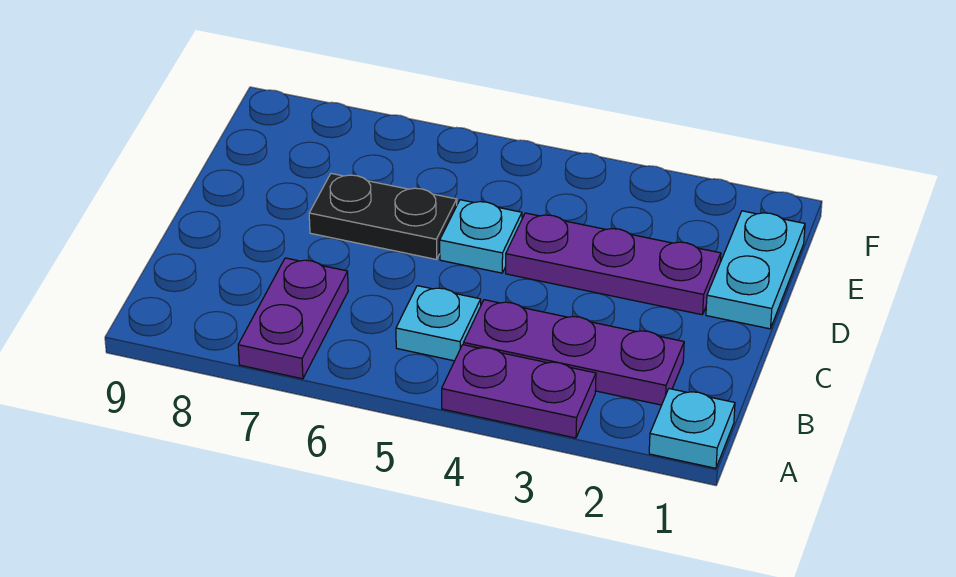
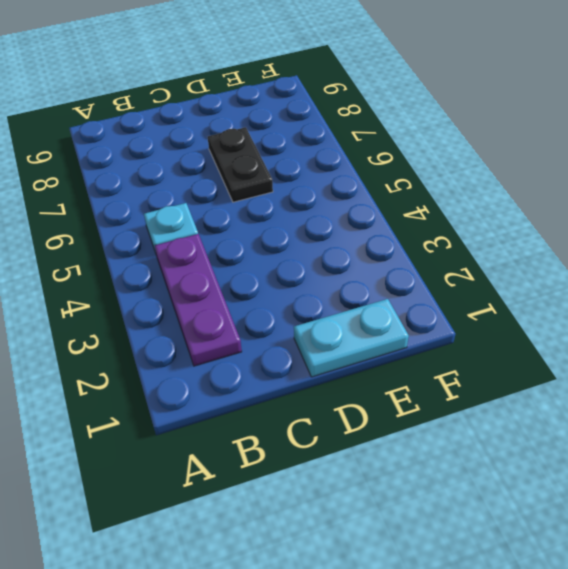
none -> cyan 1x1 plate [649,389,735,468]
none -> purple 1x2 plate [442,345,596,438]

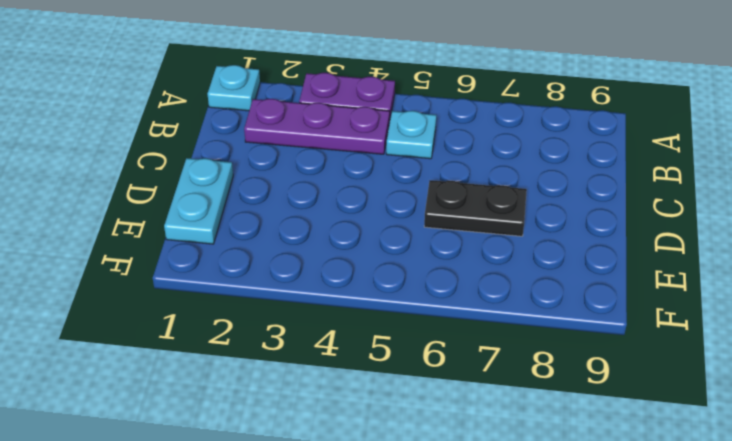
none -> purple 1x2 plate [238,258,348,379]
none -> purple 1x3 plate [506,213,721,315]

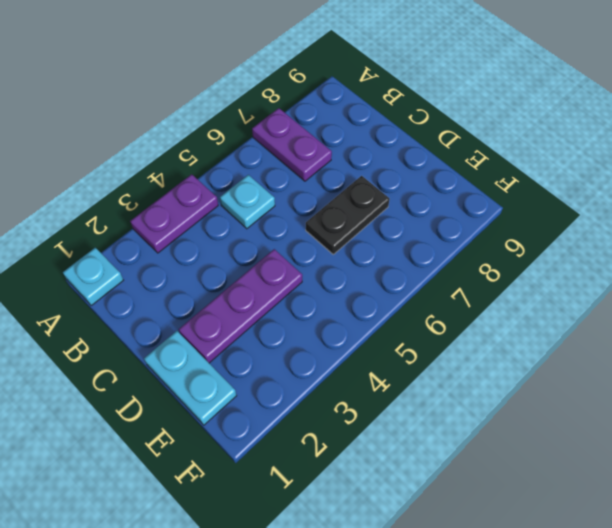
none -> purple 1x3 plate [463,300,684,405]
none -> cyan 1x1 plate [440,200,522,273]

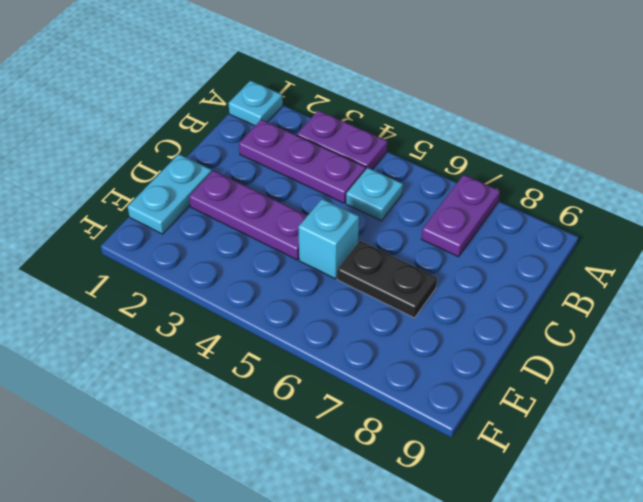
cyan 1x1 brick [298,199,359,279] -> cyan 1x1 plate [440,200,522,273]

